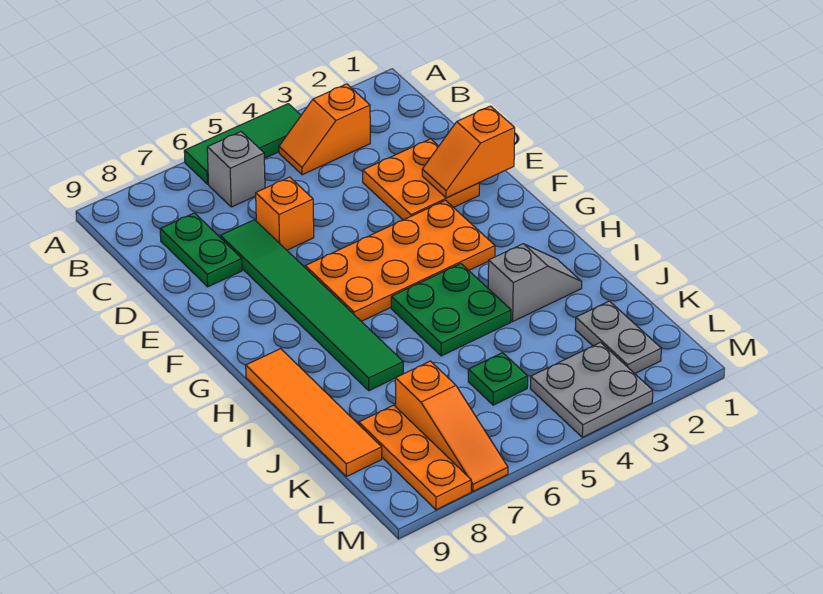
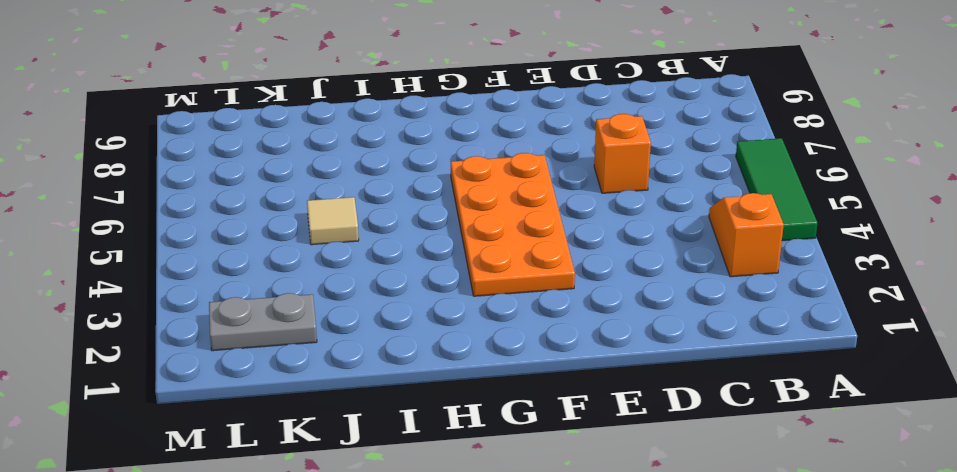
tan 1x1 tile [307,197,359,245] -> none
none -> grey 1x1 brick [207,132,265,207]
none -> green 1x2 plate [160,213,242,287]
none -> orange 2x2 plate [363,139,479,220]

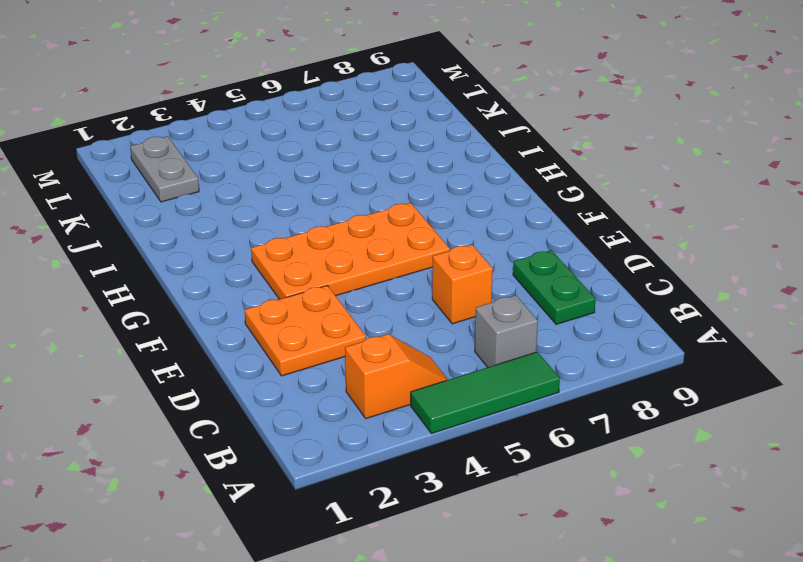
none -> green 1x6 tile [220,220,403,391]
none -> green 2x2 plate [391,264,511,356]
none -> orange 1x4 tile [246,349,382,477]

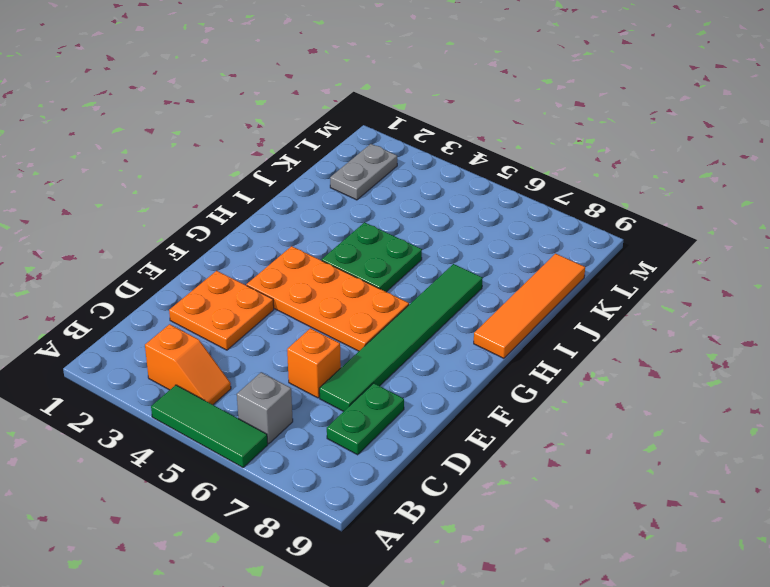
none -> grey 1x2 slope [488,244,582,321]
none -> green 1x1 plate [468,353,528,405]
none -> orange 1x3 slope [395,361,508,491]

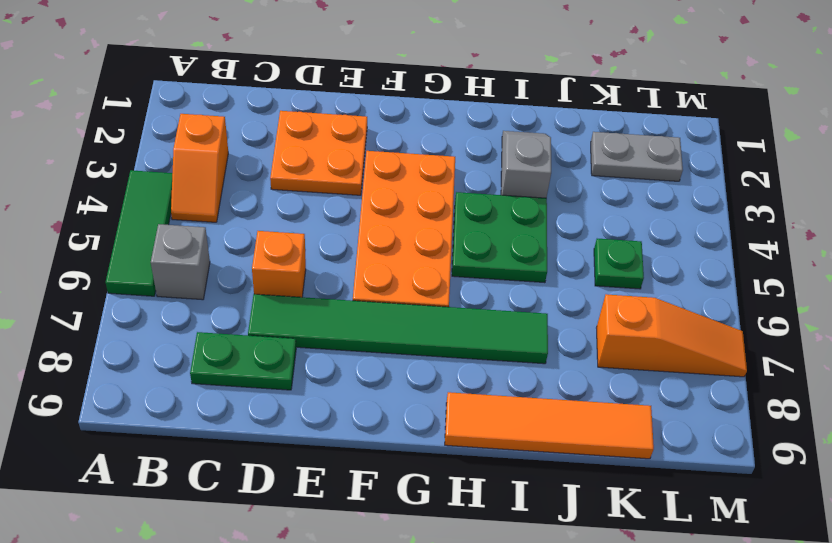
none -> orange 1x3 plate [359,405,471,510]
none -> grey 2x2 plate [530,342,653,437]
none -> orange 1x2 slope [422,106,515,198]

